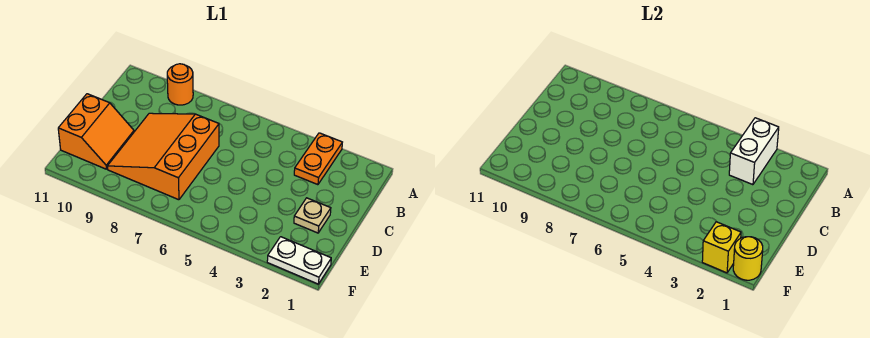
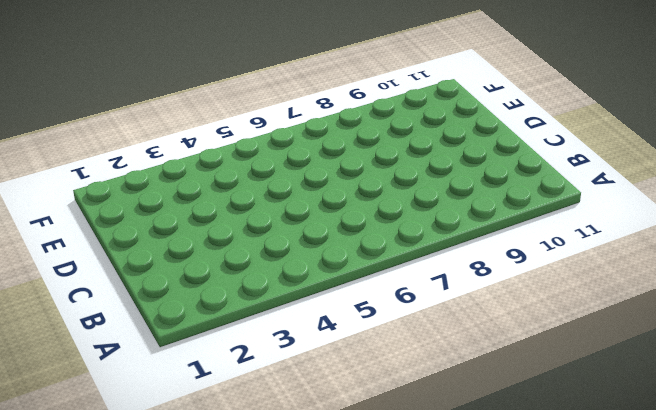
none -> orange 1x2 plate [294,133,342,185]
none -> orange 1x1 round brick [167,64,193,105]

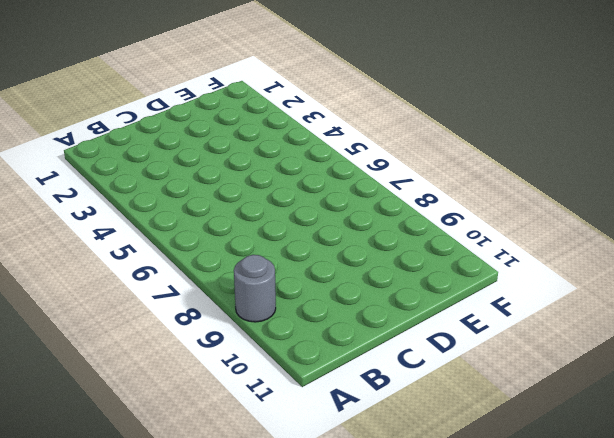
grey 1x1 round brick [234,255,276,322] -> orange 1x1 round brick [167,64,193,105]
none -> orange 1x2 plate [294,133,342,185]
none -> orange 3x3 slope [107,113,219,200]

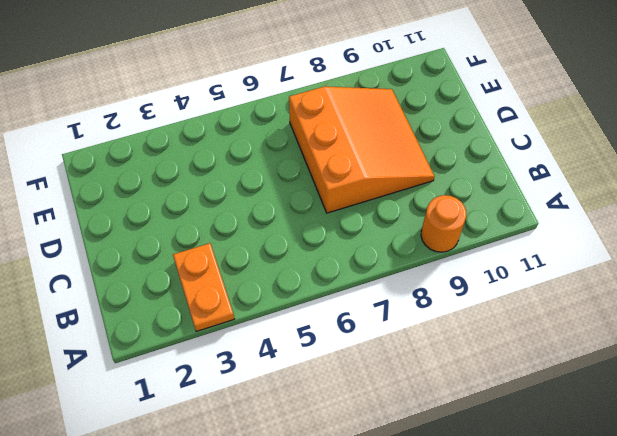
none -> tan 1x1 plate [294,198,331,233]
none -> orange 2x2 slope [58,94,134,169]

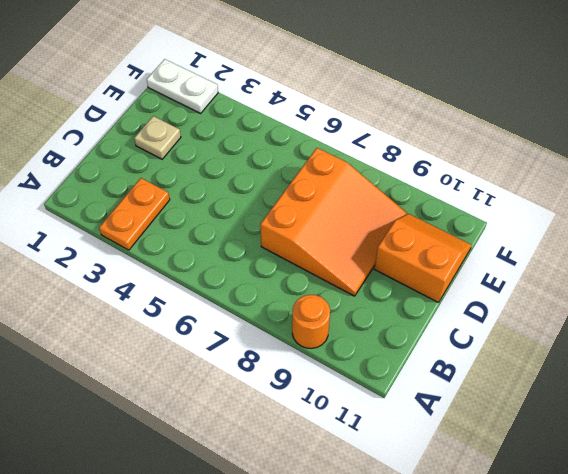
orange 2x2 slope [374,214,472,303] -> orange 2x2 slope turned to [58,94,134,169]
none -> white 1x2 brick [729,118,779,185]
none -> yellow 1x1 round brick [733,237,763,280]

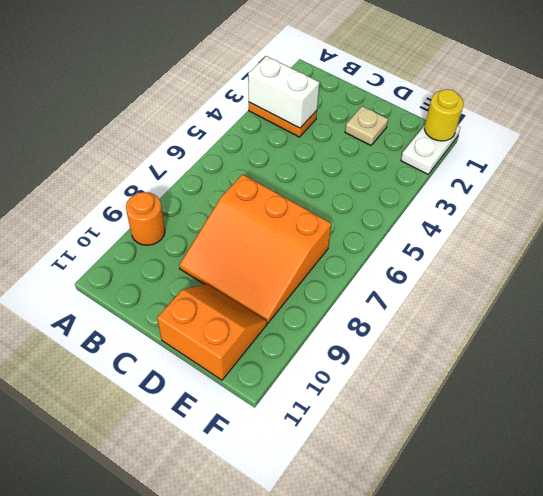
none -> yellow 1x1 brick [702,222,741,273]

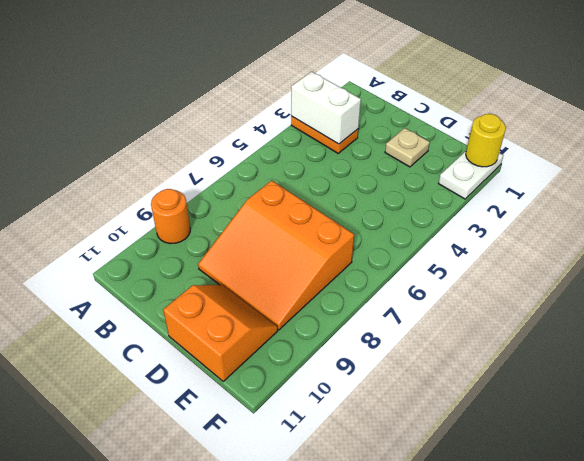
none -> yellow 1x1 brick [702,222,741,273]

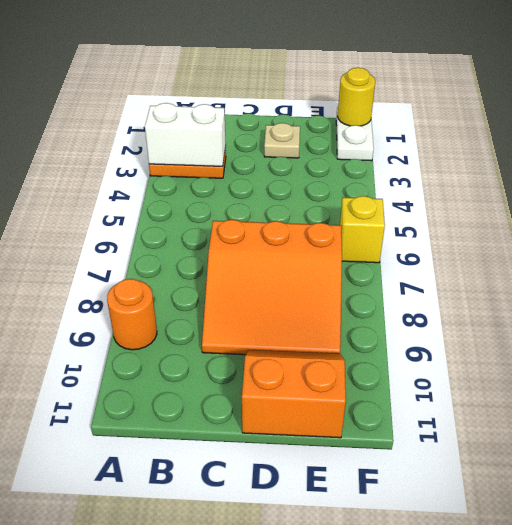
yellow 1x1 brick [340,196,385,263] -> yellow 1x1 brick moved to [702,222,741,273]

